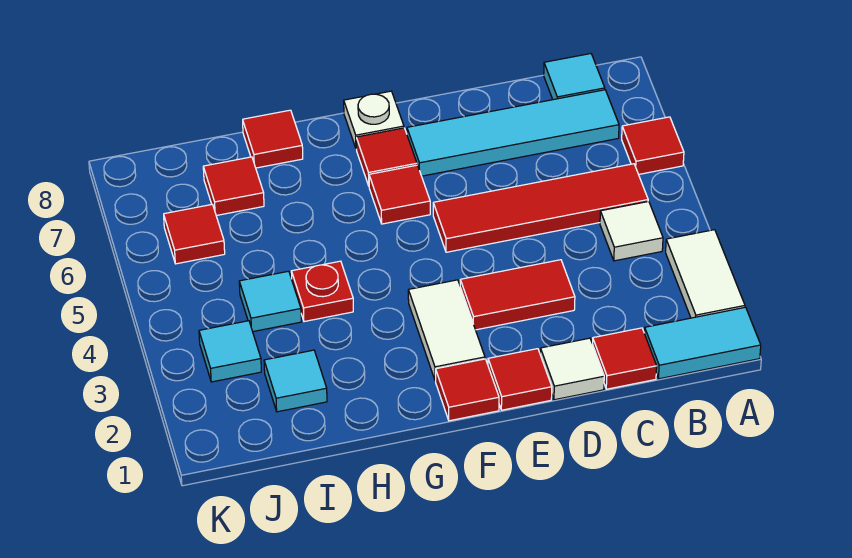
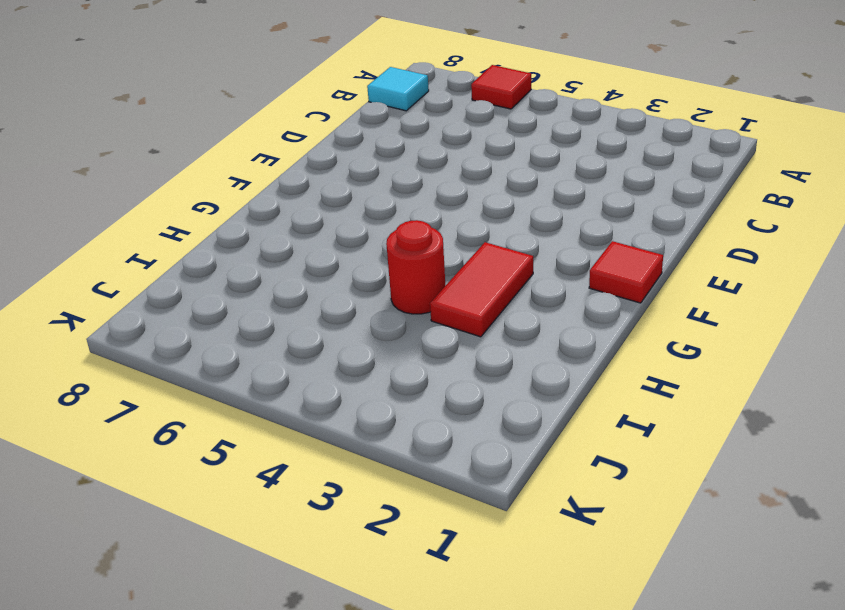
red 1x2 tile [430,242,533,337] -> red 1x2 tile moved to [460,260,575,330]
red 1x1 round brick [386,220,445,314] -> red 1x1 plate [291,261,353,322]
none -> cyan 1x2 tile [644,307,761,379]
none -> white 1x2 tile [666,230,745,318]
none -> white 1x1 tile [600,201,663,261]

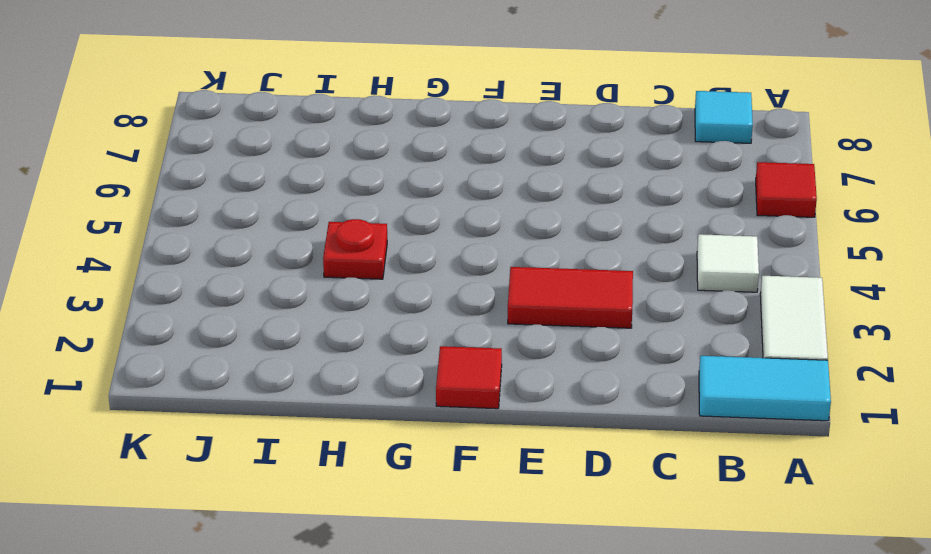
none -> red 1x4 tile [433,164,648,252]
none -> cyan 1x4 tile [407,90,619,176]
none -> red 1x1 tile [593,328,657,389]

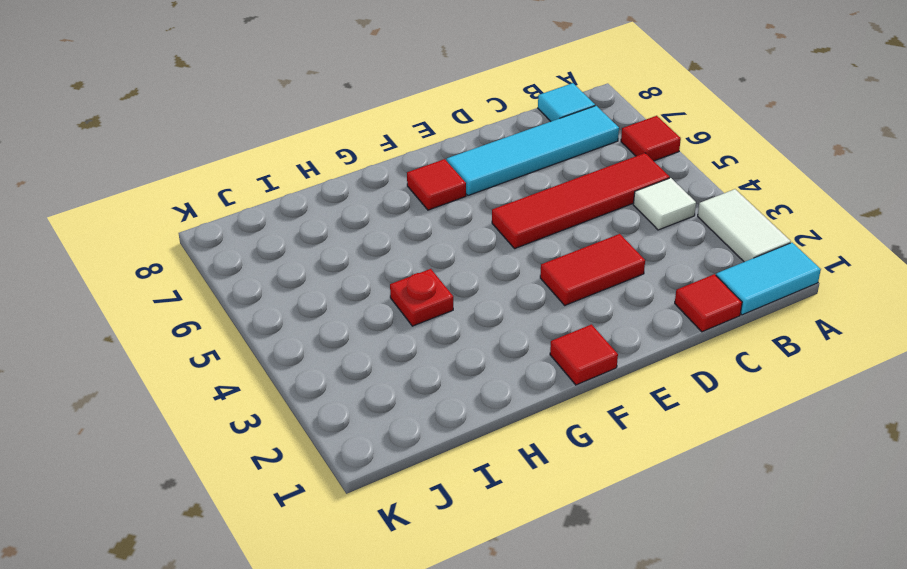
none -> white 1x1 tile [540,338,604,400]
none -> red 1x1 tile [488,349,552,410]
none -> white 1x2 tile [408,280,485,380]

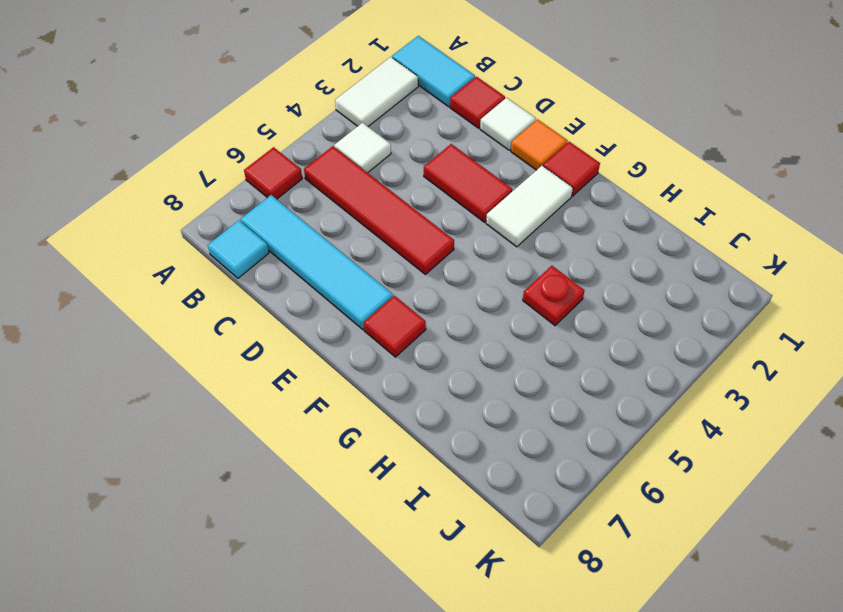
orange 1x1 tile [511,119,568,170] -> red 1x1 tile [488,349,552,410]
none -> red 1x1 tile [369,165,430,224]
none -> white 1x1 plate [344,91,404,148]
none -> red 1x1 tile [243,110,303,168]

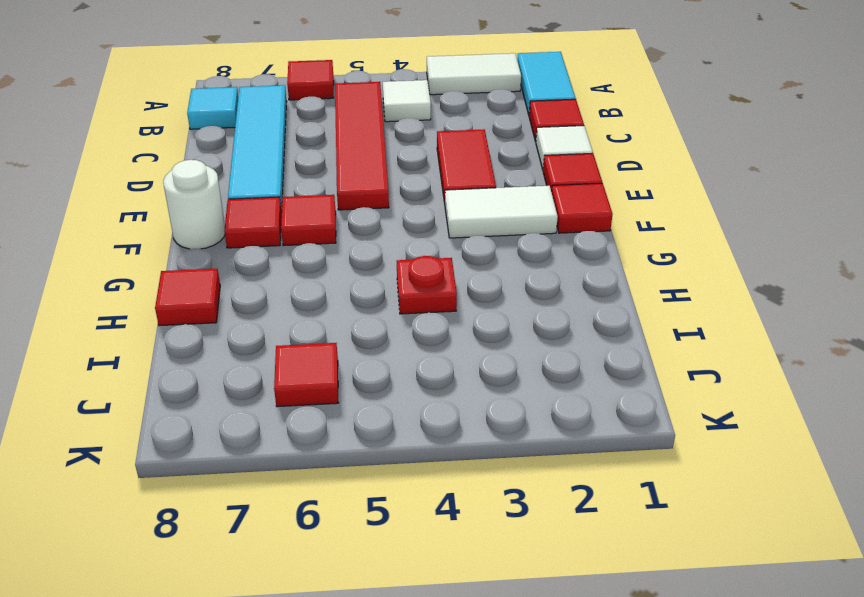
white 1x1 round brick [163,160,225,249] -> white 1x1 plate [344,91,404,148]
none -> cyan 1x1 tile [264,350,327,412]
none -> cyan 1x1 tile [239,271,301,332]
none -> red 1x1 tile [203,157,264,216]

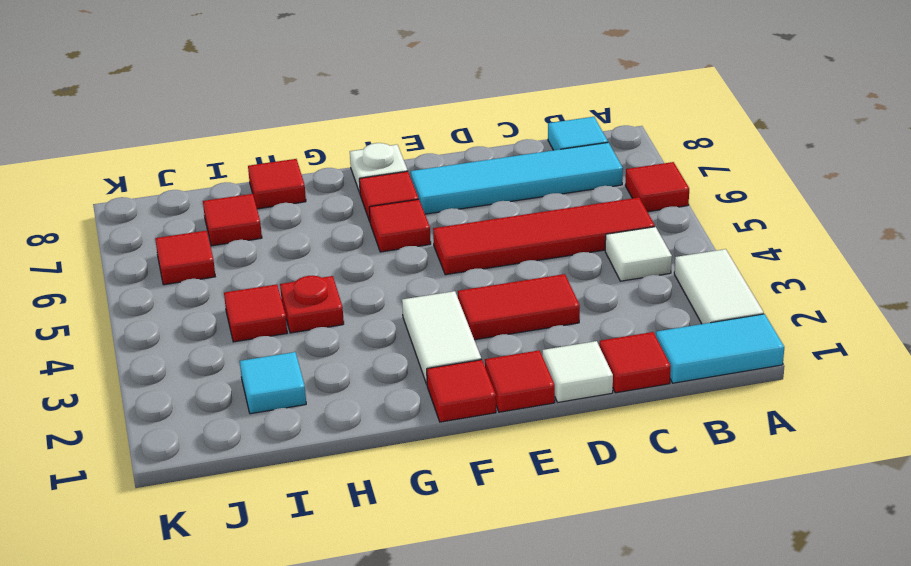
red 1x1 tile [224,284,287,342] -> cyan 1x1 tile [239,271,301,332]
none -> cyan 1x1 tile [199,321,261,382]

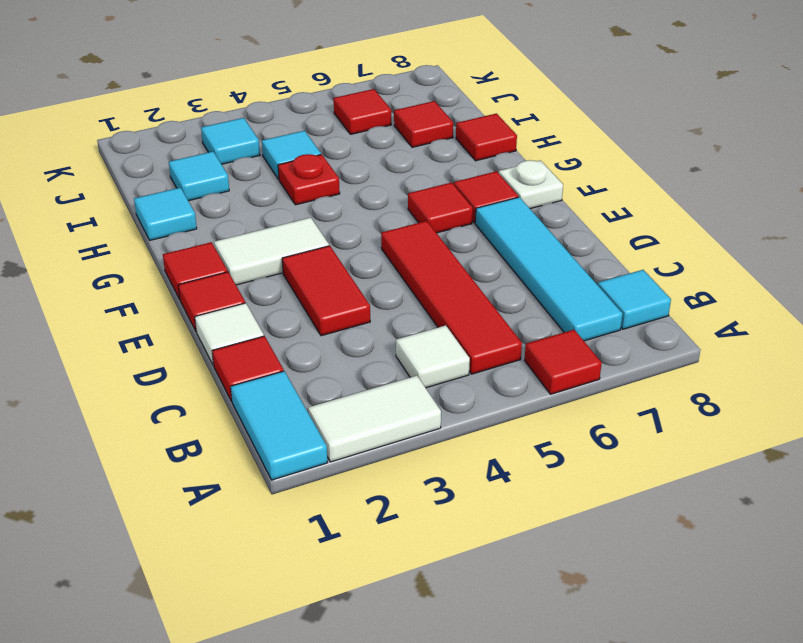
cyan 1x1 tile [134,188,197,240] -> none

